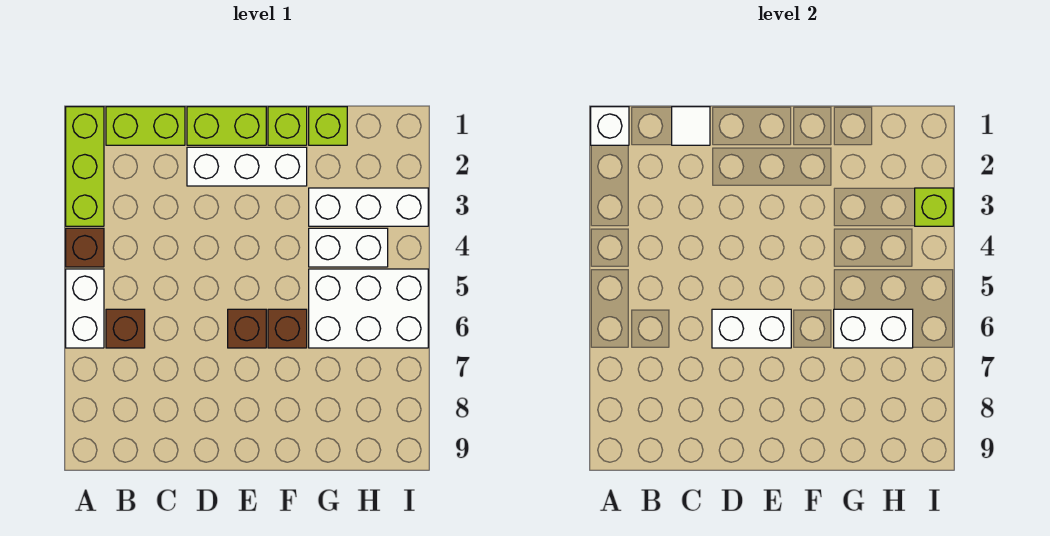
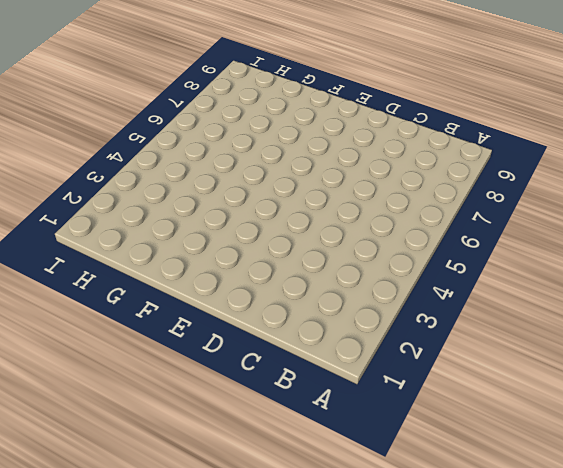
none -> lime 1x3 brick [66,107,104,226]
none -> brown 1x1 brick [66,228,104,267]
none -> white 1x2 brick [66,269,104,348]

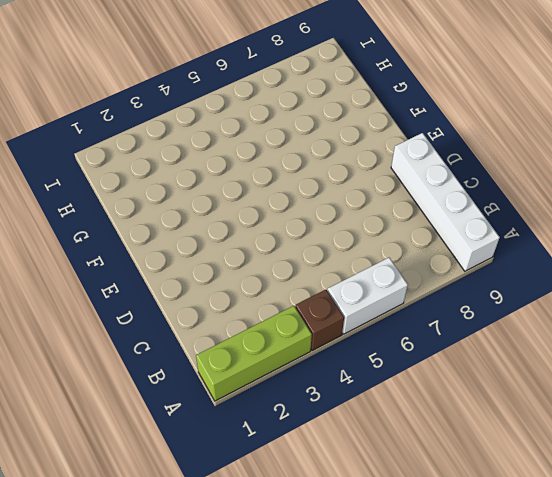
white 1x4 brick [391,133,500,271] -> none
none -> lime 1x2 brick [106,107,185,145]
none -> brown 1x1 brick [106,309,145,348]
none -> lime 1x2 brick [187,107,266,145]

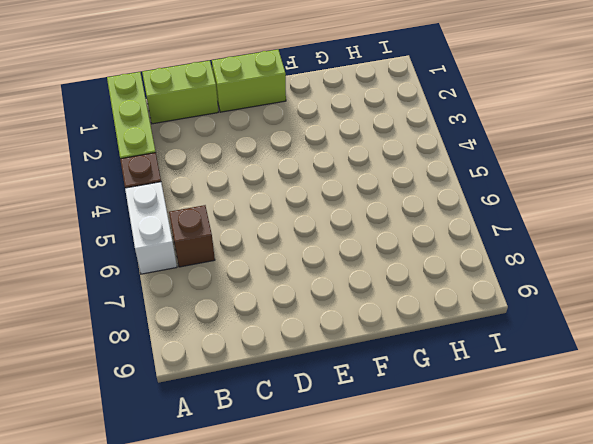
none -> white 1x3 brick [187,147,307,186]
none -> brown 1x1 brick [228,309,266,348]
none -> lime 1x1 brick [268,107,307,145]

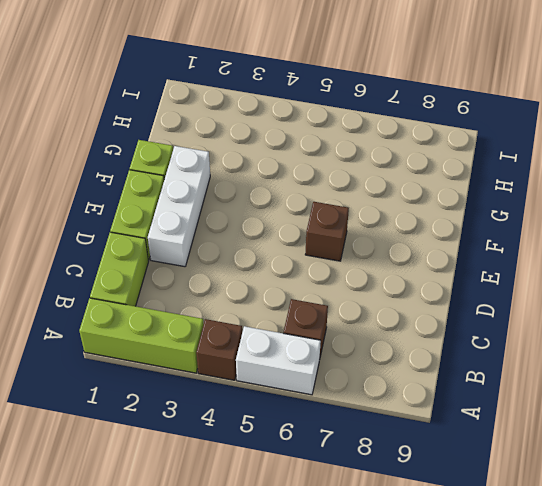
none -> brown 1x1 brick [268,309,307,348]
none -> lime 1x1 brick [309,107,347,145]
none -> white 1x3 brick [309,188,428,226]

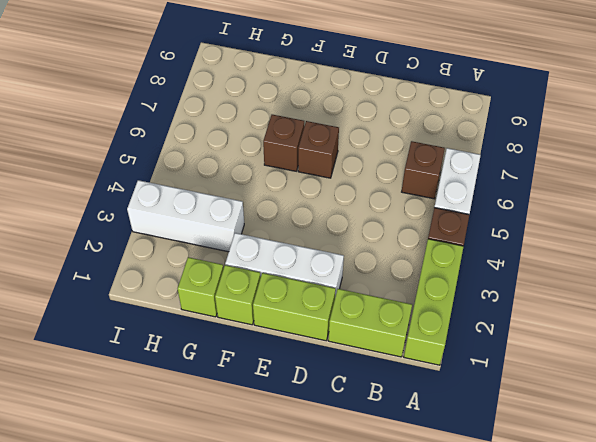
none -> white 1x2 brick [309,228,388,267]
none -> white 2x3 brick [309,269,428,348]
none -> white 1x1 brick [591,107,629,145]

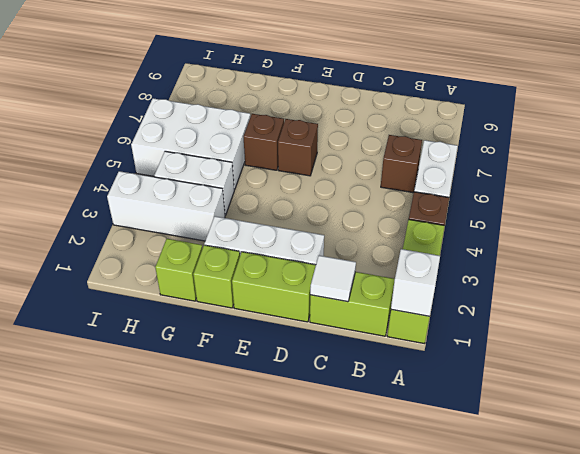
none -> white 1x2 brick [712,309,791,348]
none -> white 1x2 brick [834,309,913,348]
none -> lime 1x1 brick [915,188,953,226]

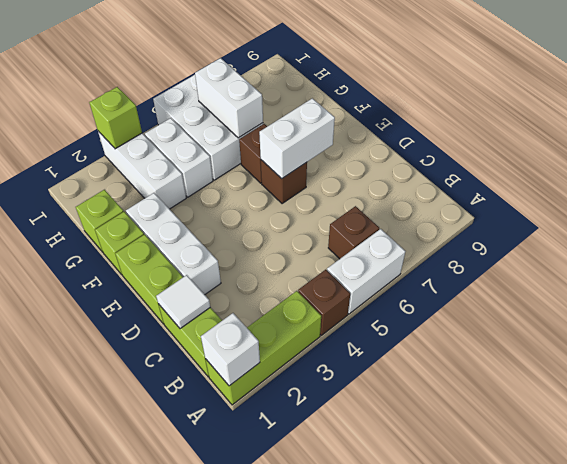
white 1x2 brick [259,98,335,179] -> white 1x2 brick turned to [712,309,791,348]

